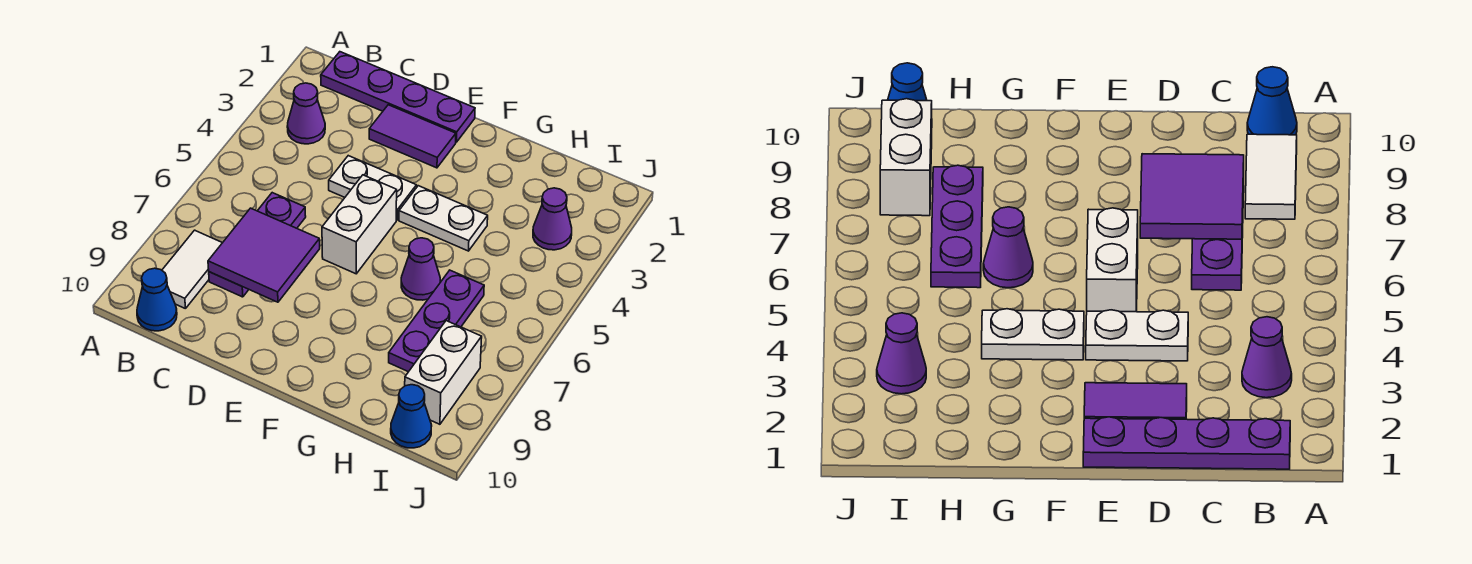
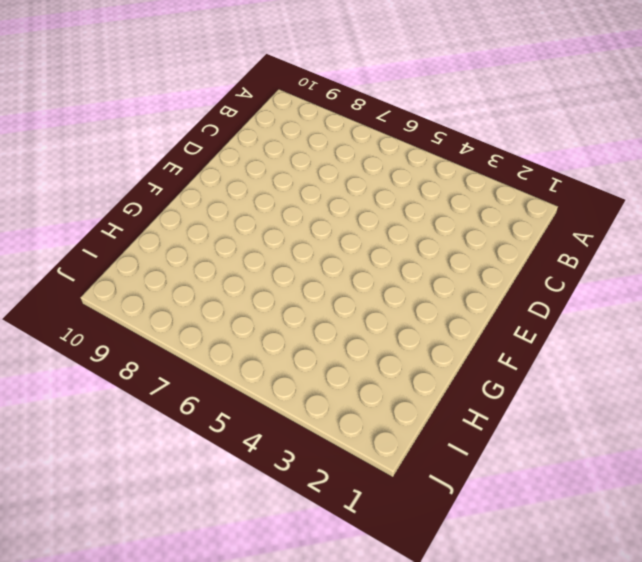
none -> purple 1x4 plate [321,52,475,142]
none -> purple 1x1 cone [287,83,325,144]
none -> white 1x2 tile [162,230,222,309]

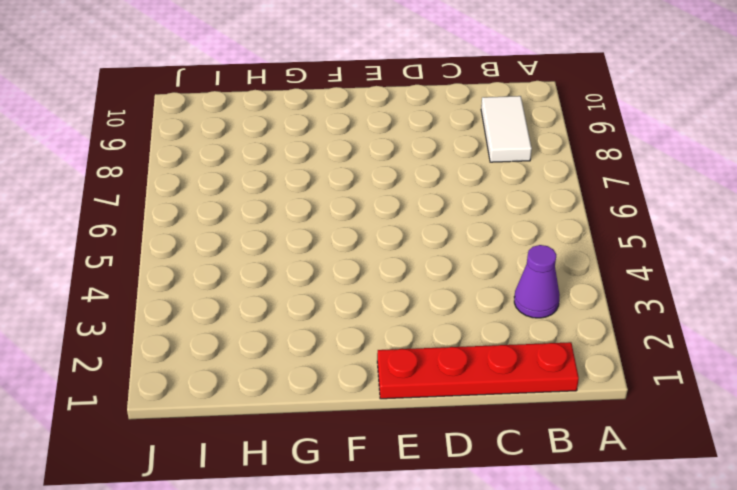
red 1x4 plate [377,342,579,399] -> purple 1x4 plate [321,52,475,142]
none -> blue 1x1 cone [137,268,177,331]
none -> purple 1x3 plate [209,193,306,297]
none -> purple 1x2 tile [369,105,456,168]

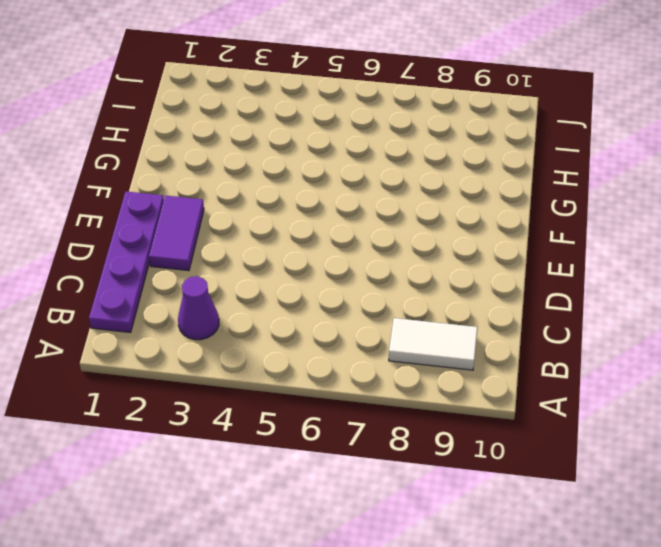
none -> blue 1x1 cone [137,268,177,331]
none -> purple 1x3 plate [209,193,306,297]
none -> white 1x2 plate [329,156,416,220]

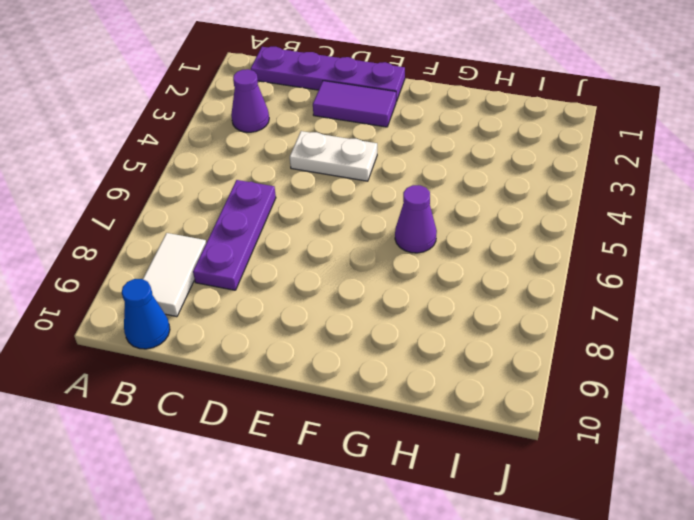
none -> white 1x2 brick [322,175,397,274]
none -> white 1x2 plate [399,186,488,251]
none -> purple 1x3 plate [389,270,484,372]

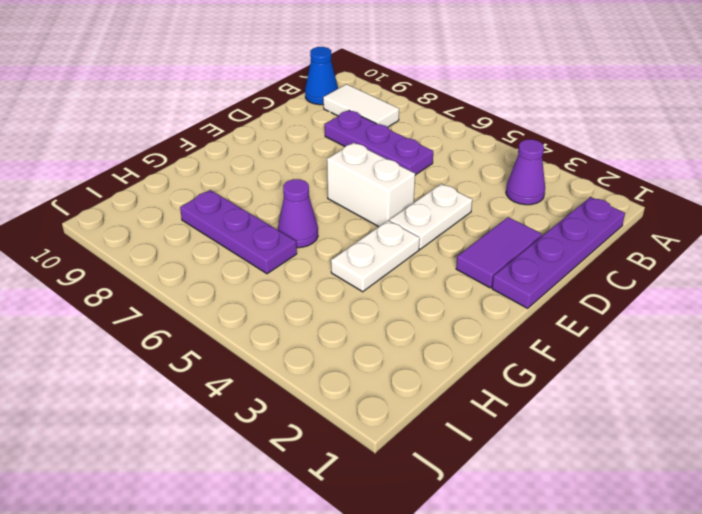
none -> purple 1x1 cone [533,188,572,250]
none -> white 1x2 brick [405,321,482,424]
none -> blue 1x1 cone [391,385,432,448]

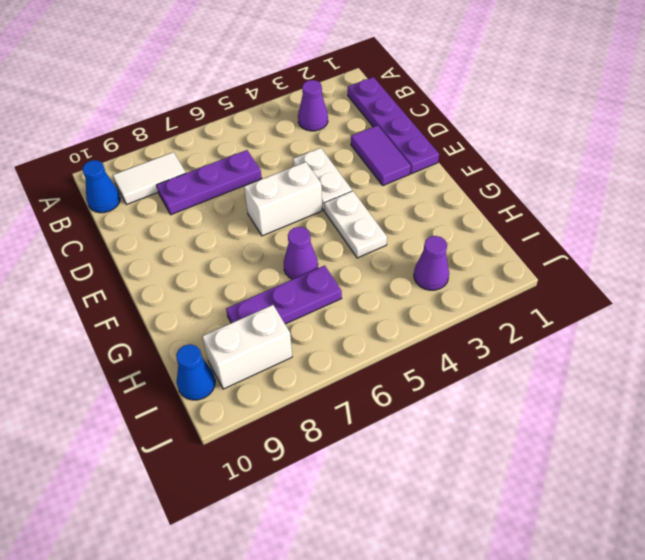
none -> purple 2x2 tile [208,208,320,302]

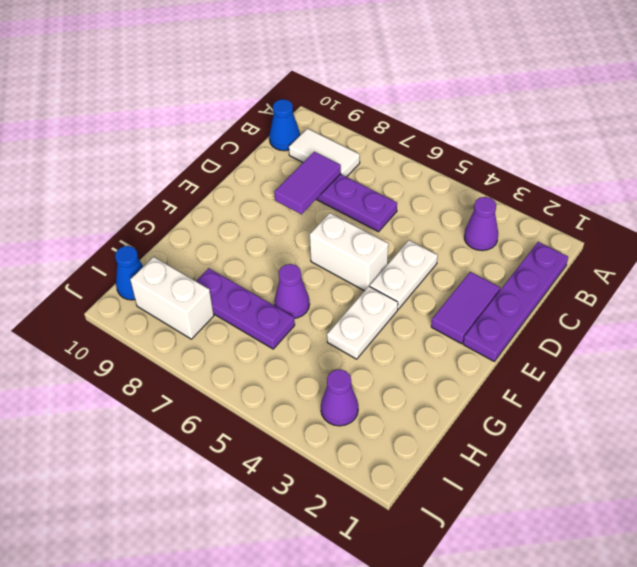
purple 1x2 tile [274,152,341,214] -> purple 2x2 tile [208,208,320,302]

